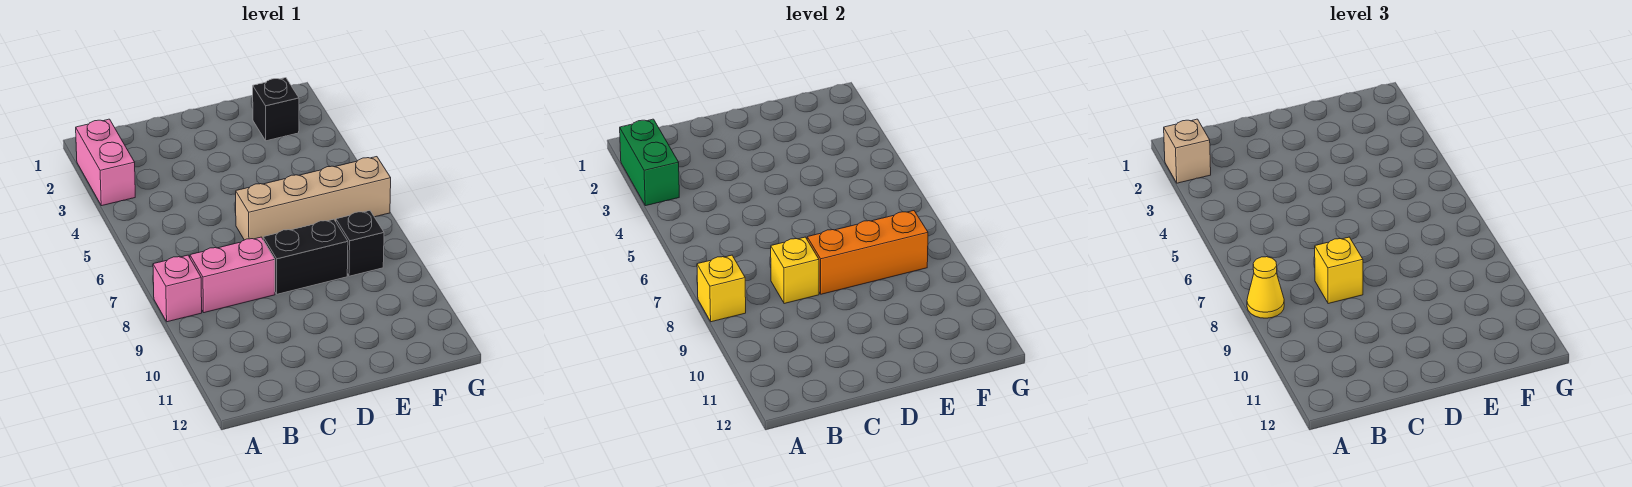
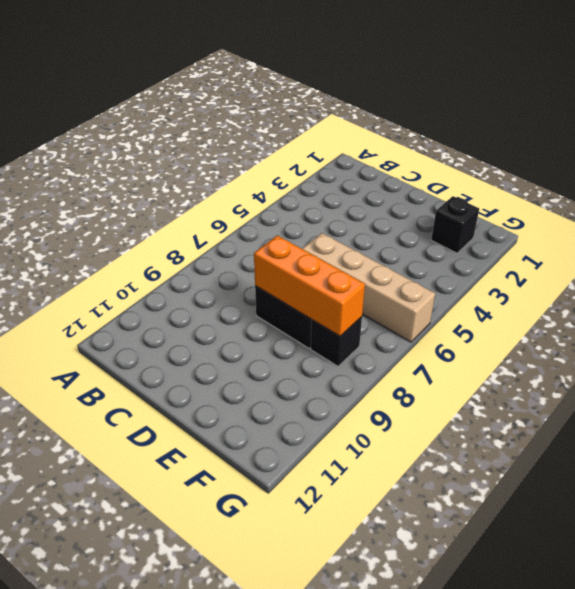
none -> pink 1x2 brick [76,119,135,206]
none -> pink 1x1 brick [153,255,202,322]
none -> pink 1x2 brick [190,237,275,313]

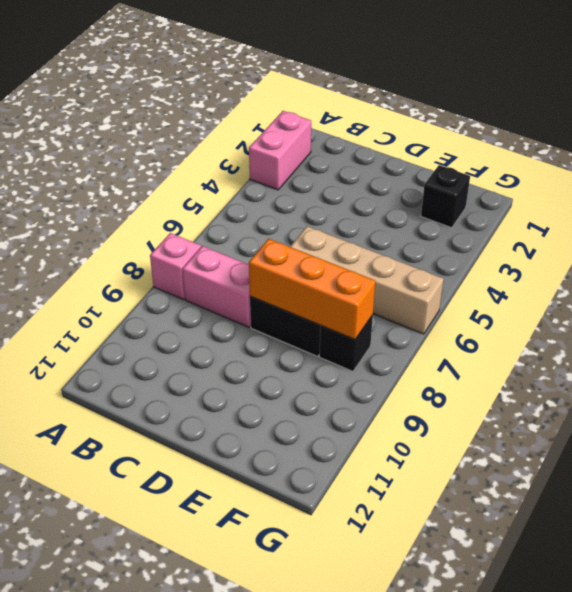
none -> green 1x2 brick [620,119,679,206]
none -> yellow 1x1 brick [697,255,746,322]
none -> yellow 1x1 brick [771,237,819,304]

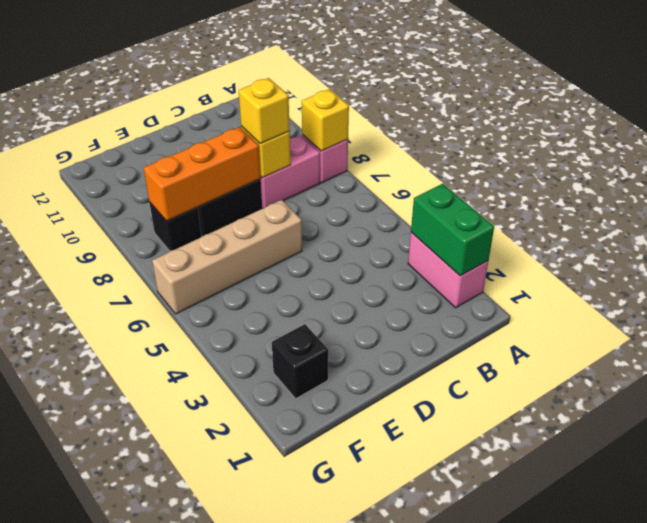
none -> tan 1x1 brick [1164,119,1211,183]
none -> yellow 1x1 cone [1247,257,1284,318]

